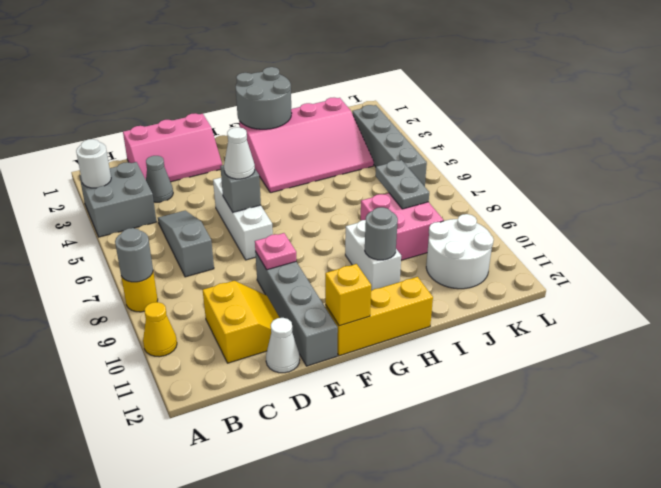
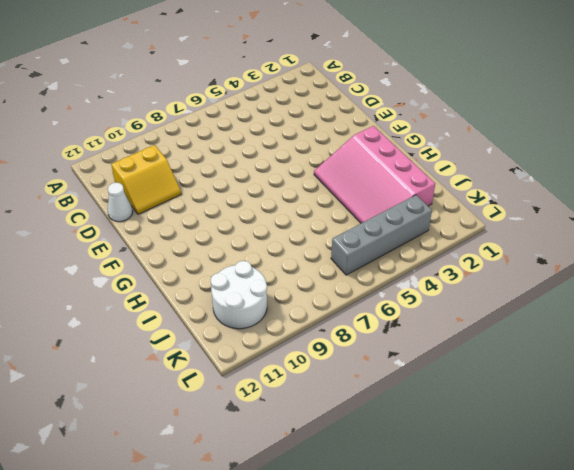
none -> grey 2x2 brick [79,162,156,237]
none -> yellow 1x1 round brick [121,272,158,312]
none -> yellow 1x1 cone [143,302,177,357]

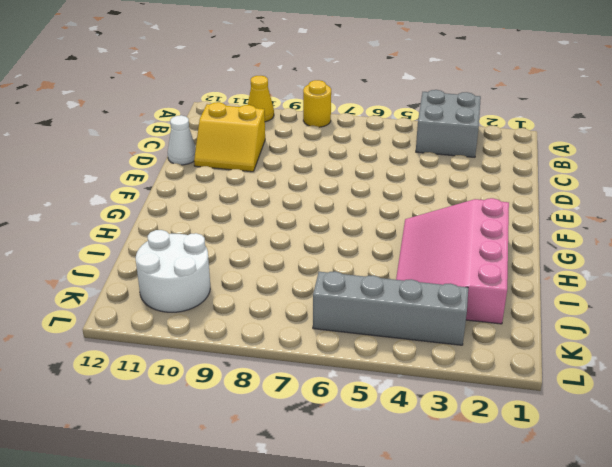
none -> pink 2x3 slope [123,113,222,182]
none -> grey 1x1 cone [146,156,173,202]
none -> grey 1x3 slope [158,211,214,277]

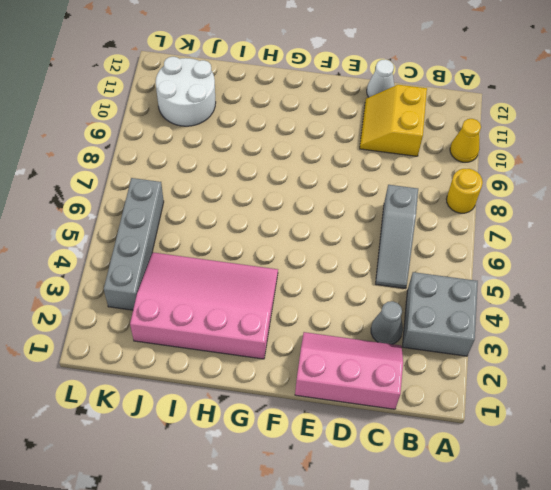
none -> white 1x3 brick [213,178,273,260]
none -> grey 1x4 brick [255,252,338,366]
none -> yellow 1x3 brick [325,277,433,356]

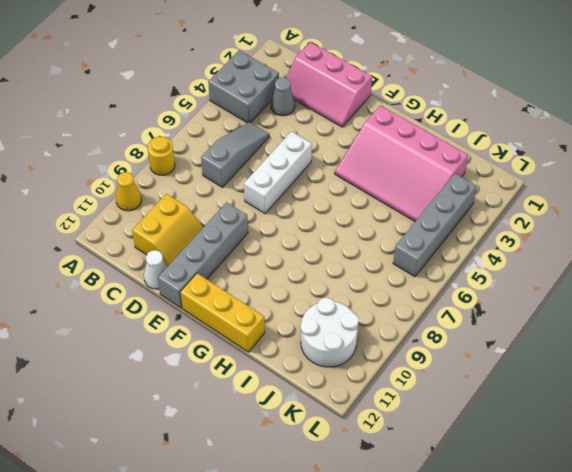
none -> white 1x2 brick [345,220,401,291]
none -> pink 2x2 brick [361,193,444,260]
none -> white 1x1 round brick [76,139,111,188]

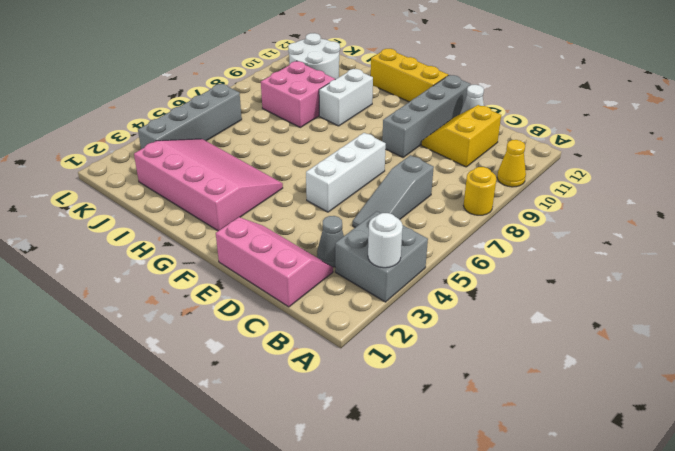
none -> grey 1x1 round brick [115,228,153,282]
none -> grey 1x1 brick [220,165,261,212]
none -> pink 1x1 plate [255,233,296,270]

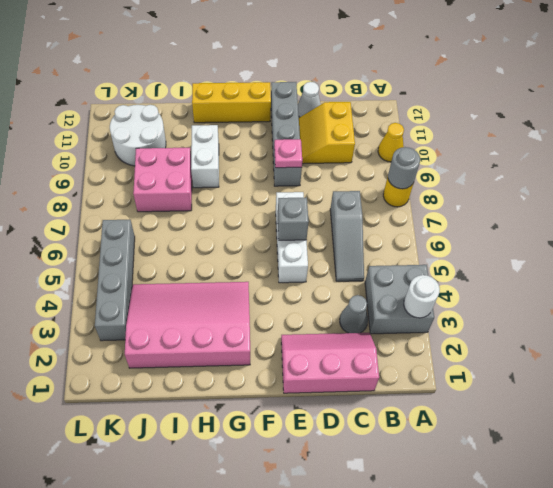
none -> yellow 1x1 brick [325,264,371,326]
none -> grey 2x2 round brick [236,67,292,129]
none -> grey 1x1 round brick [365,207,398,260]

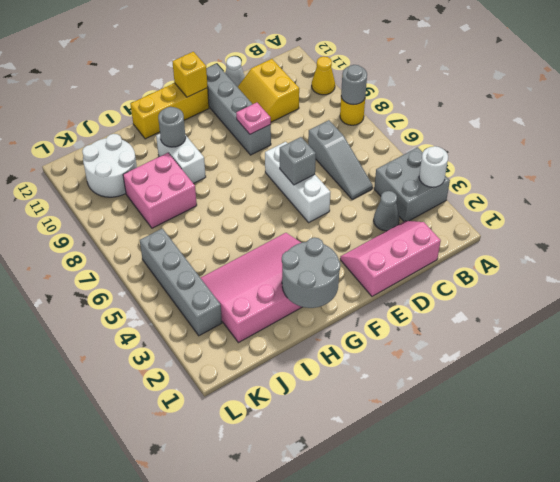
none -> grey 1x2 plate [376,160,429,209]
none -> white 1x1 cone [224,127,255,179]

